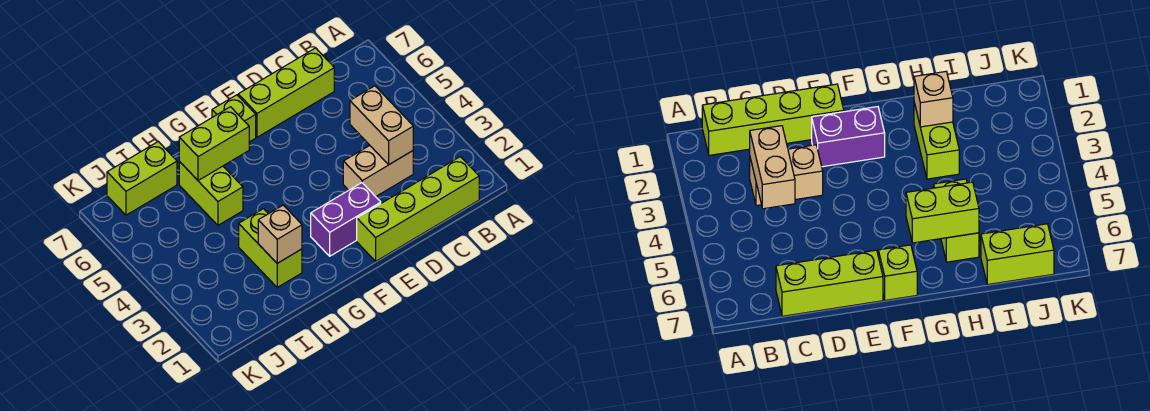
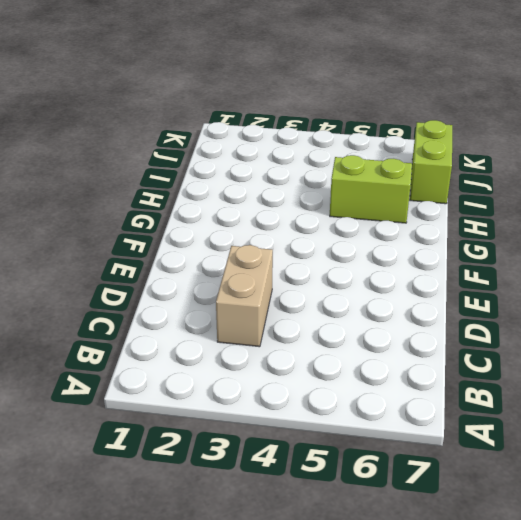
none -> lime 1x4 brick [357,157,479,261]
none -> lime 1x3 brick [238,48,334,137]

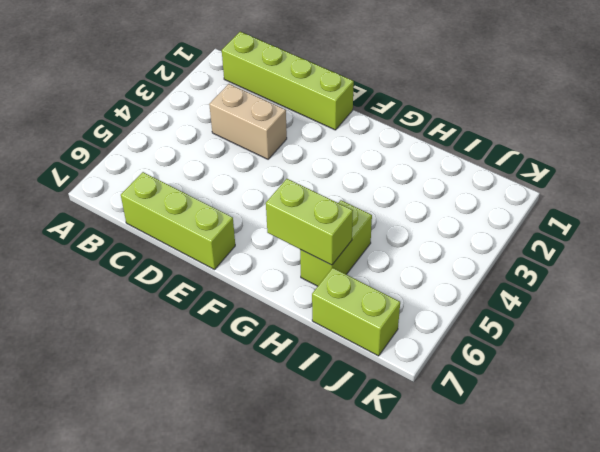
none -> purple 1x2 brick [311,183,381,256]
none -> lime 1x1 brick [212,95,256,142]

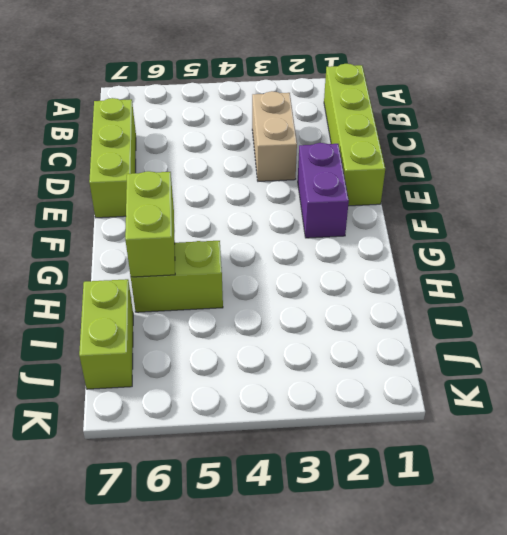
none -> lime 1x1 brick [212,95,256,142]
none -> lime 1x2 brick [239,209,302,287]

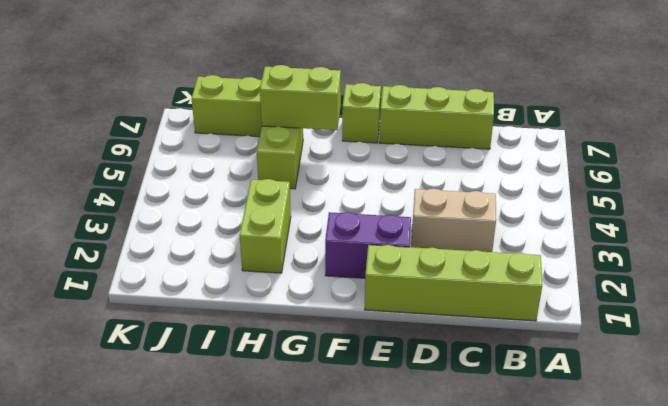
none -> tan 1x2 brick [350,86,413,165]
none -> tan 1x1 brick [258,205,302,263]

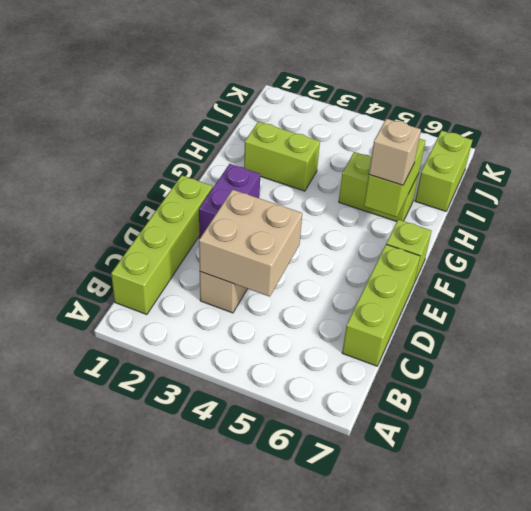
tan 2x2 brick [199,190,302,297] -> tan 1x2 brick [350,86,413,165]
tan 1x1 brick [369,119,421,185] -> tan 1x1 brick moved to [258,205,302,263]

